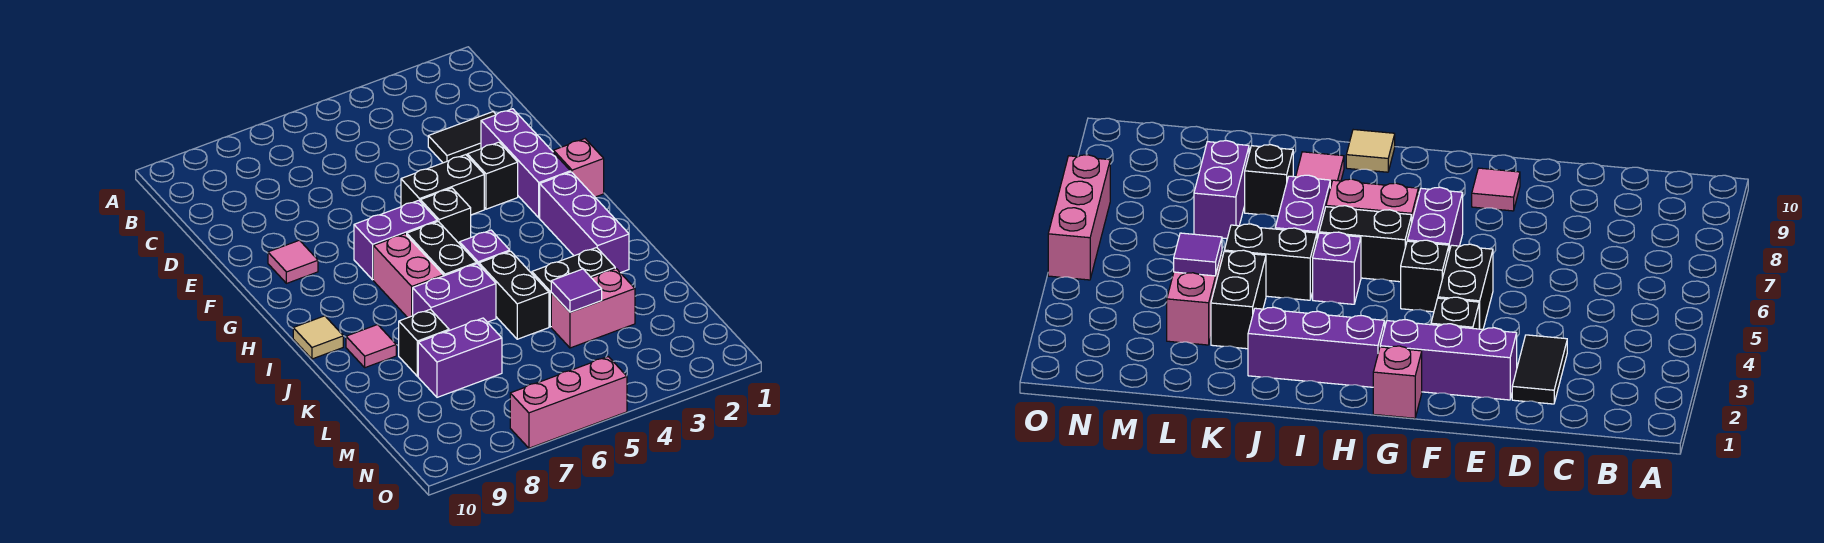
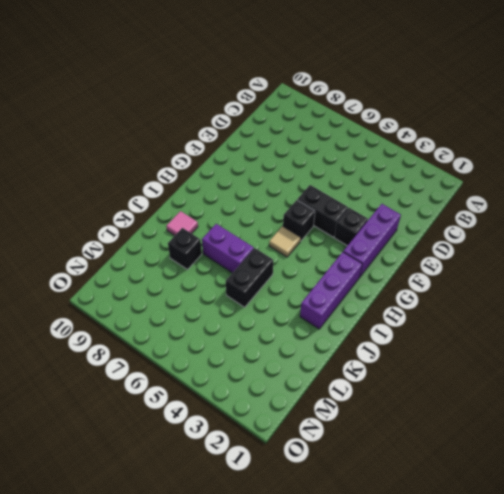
tan 1x1 tile [269,226,301,257] -> tan 1x1 tile moved to [293,316,343,359]
none -> black 1x2 tile [428,112,496,163]
none -> pink 1x1 tile [268,240,318,283]
none -> pink 1x1 brick [553,139,604,197]

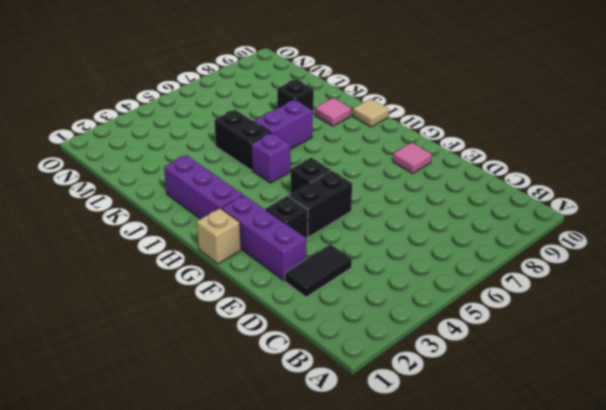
tan 1x1 brick [197,208,241,264] -> pink 1x1 brick [553,139,604,197]
none -> purple 1x2 brick [354,200,437,280]
none -> black 1x2 brick [407,221,477,276]
none -> pink 1x2 brick [373,234,443,318]

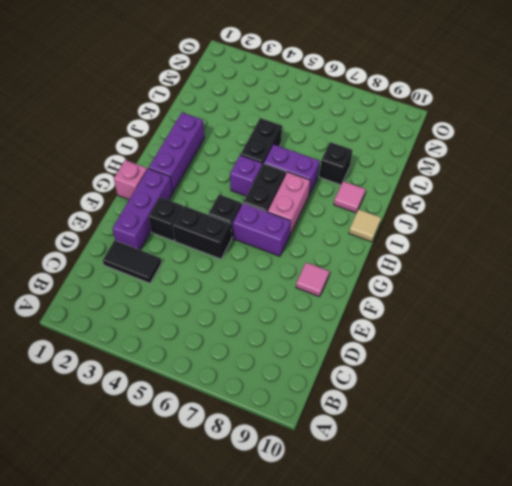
none -> black 1x2 brick [532,248,615,327]
none -> pink 1x2 brick [551,269,635,348]
none -> purple 1x2 brick [418,318,502,397]

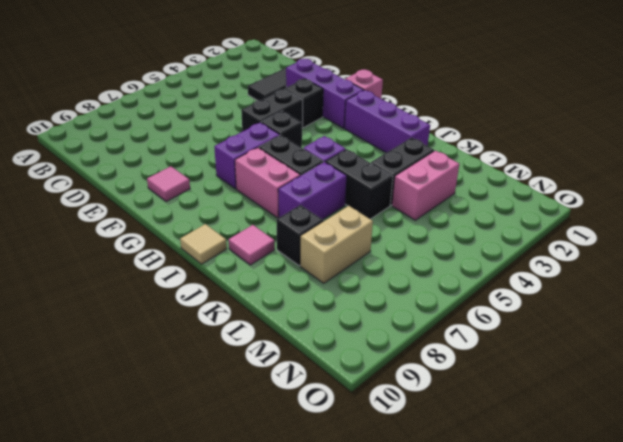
tan 1x2 brick [300,206,373,283] -> purple 1x2 brick [418,318,502,397]
none -> pink 1x3 brick [510,357,627,448]
none -> purple 1x1 tile [551,269,602,312]

